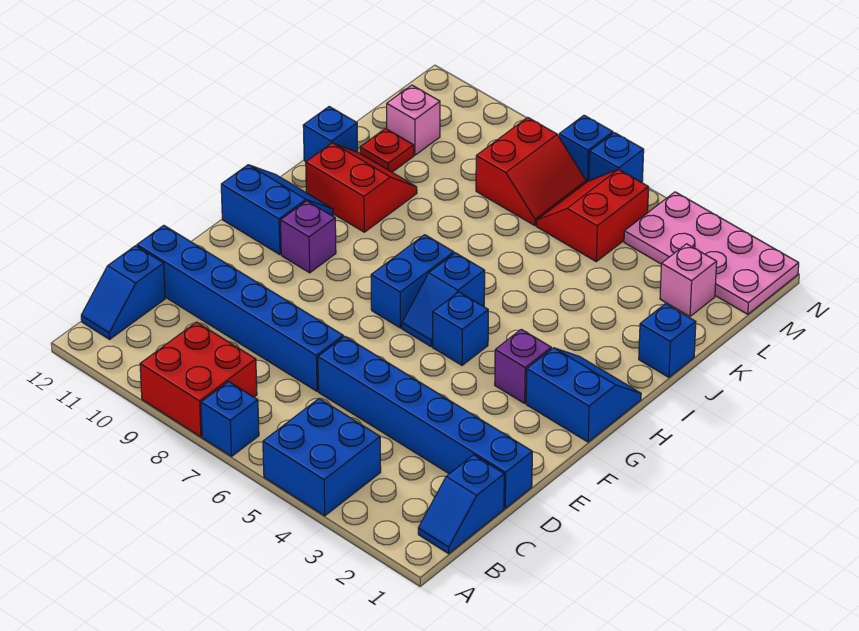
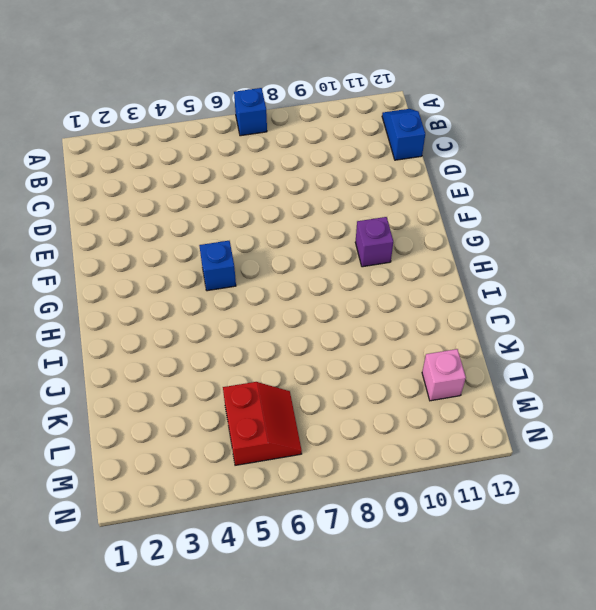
none -> blue 2x2 brick [263,398,381,516]
none -> red 2x2 brick [140,322,257,437]
none -> blue 1x2 slope [418,455,504,554]

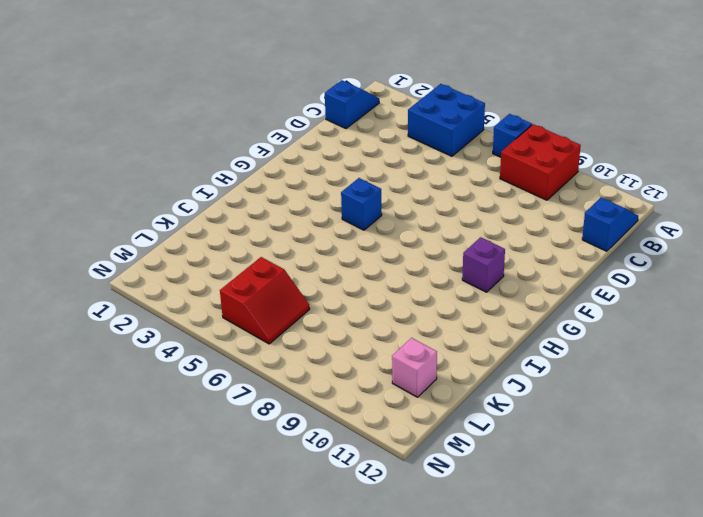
none -> blue 1x6 brick [318,336,532,508]
none -> blue 1x6 brick [137,225,343,391]
none -> blue 2x2 slope [526,348,641,442]

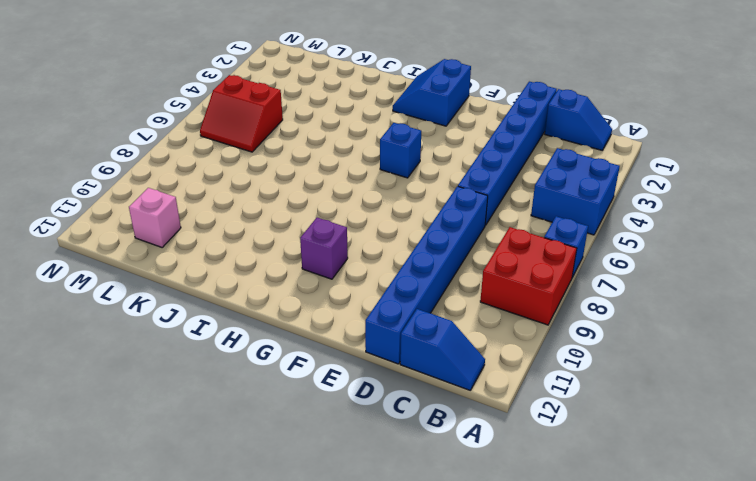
none -> purple 1x1 brick [495,329,551,403]
none -> blue 1x2 slope [402,253,485,347]
none -> blue 1x2 brick [371,235,454,328]

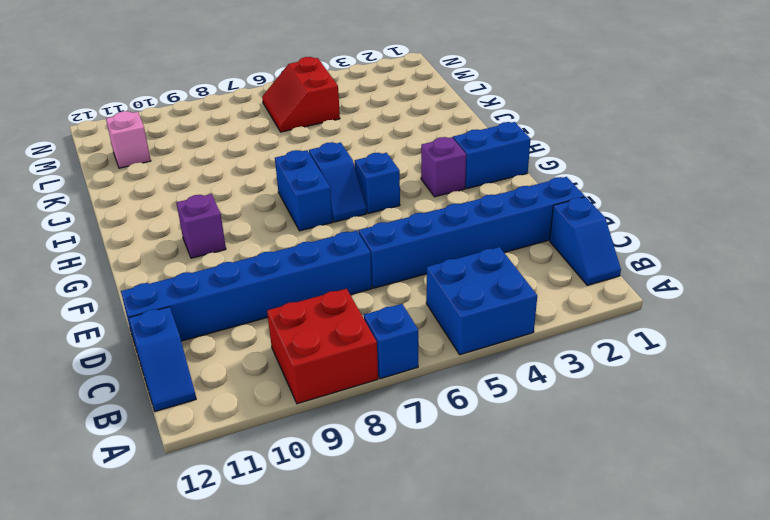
none -> blue 2x2 slope [221,165,333,255]
none -> red 2x2 slope [306,143,417,232]
none -> blue 1x1 brick [639,304,696,377]

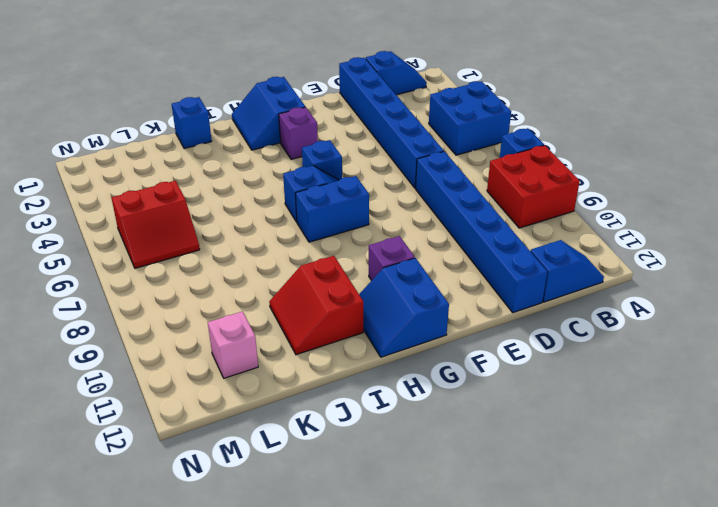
none -> blue 1x1 brick [303,107,358,161]
none -> red 1x1 plate [360,128,414,172]
none -> pink 1x1 brick [660,244,717,317]

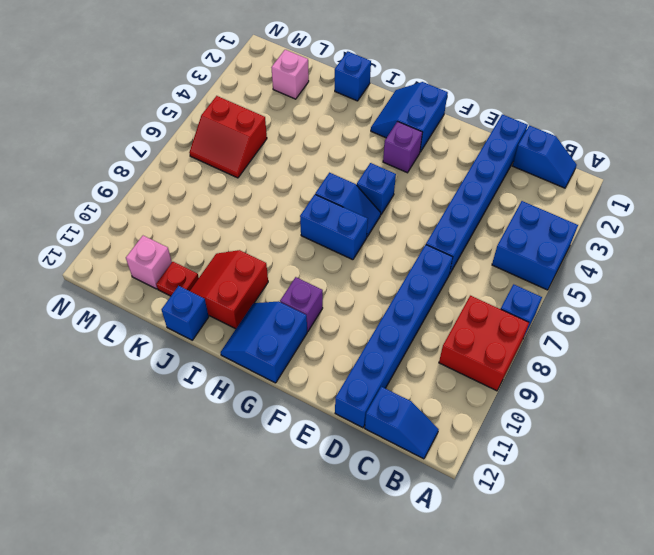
none -> red 2x2 slope [476,117,586,226]
none -> pink 2x4 plate [624,192,799,314]
none -> blue 1x1 brick [589,133,644,183]

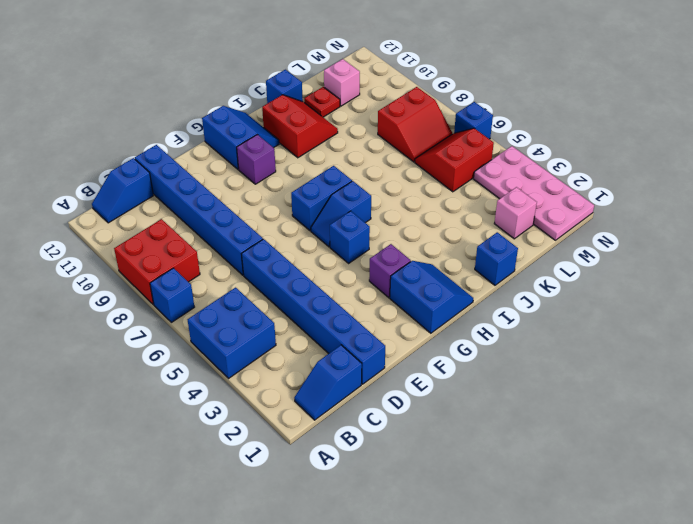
none -> blue 1x1 brick [559,115,613,182]

